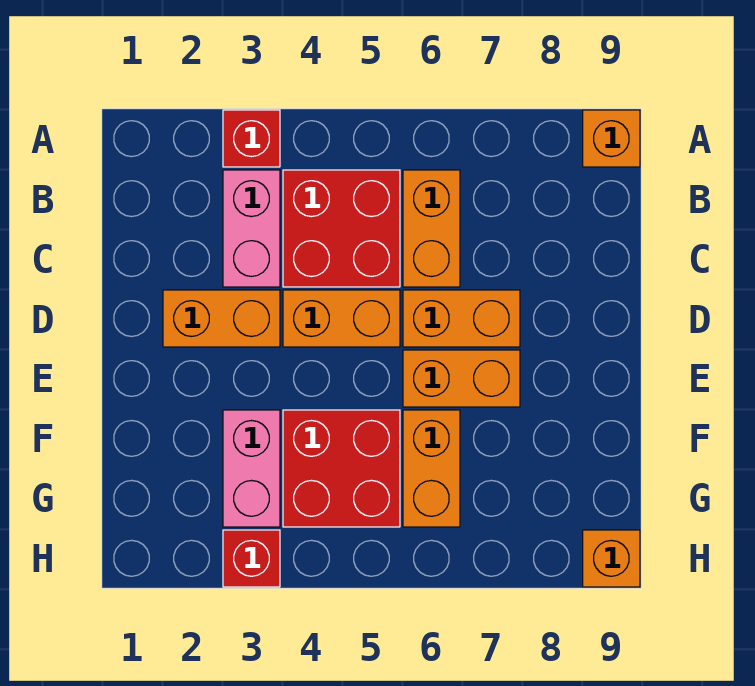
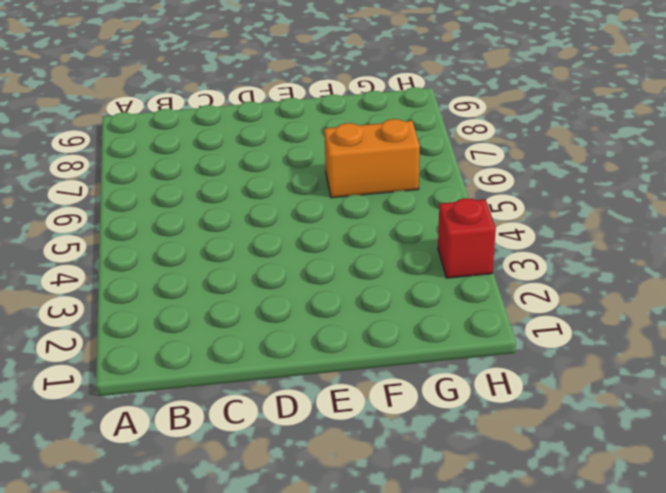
none -> red 1x1 brick [223,110,280,167]
none -> orange 1x1 brick [583,110,640,167]
none -> pink 1x2 brick [223,170,280,287]

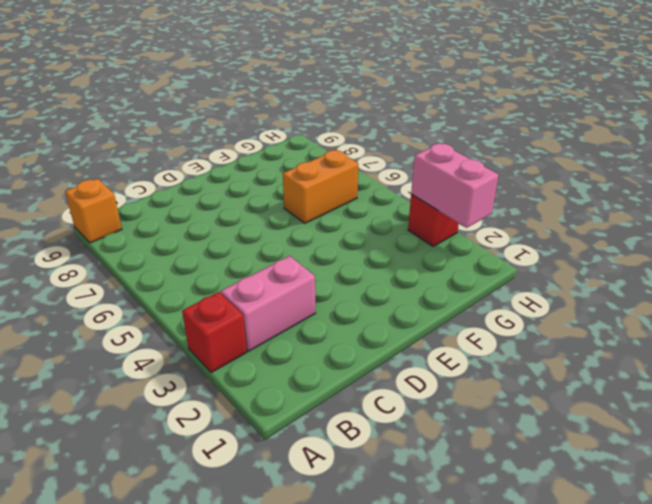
pink 1x2 brick [411,143,498,228] -> pink 1x2 brick turned to [223,410,280,527]
none -> red 2x2 brick [283,170,400,287]
none -> orange 1x2 brick [403,170,460,287]
none -> orange 1x2 brick [163,290,280,347]

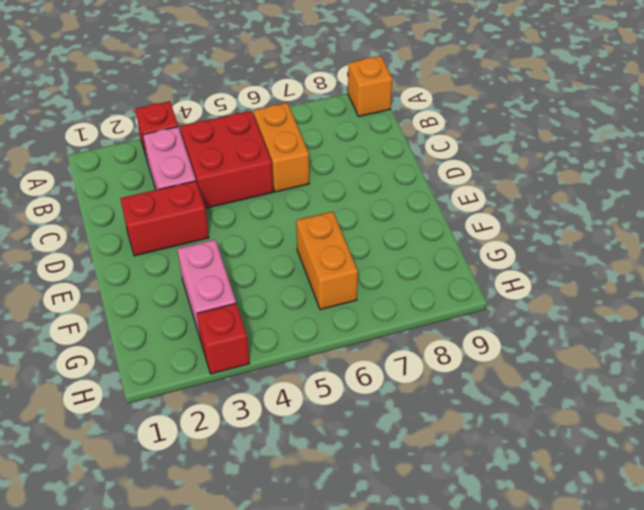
red 1x2 brick [120,181,209,256] -> orange 1x2 brick [163,290,280,347]
none -> orange 1x2 brick [283,290,400,347]
none -> orange 1x2 brick [403,290,520,347]
none -> orange 1x2 brick [403,350,520,407]

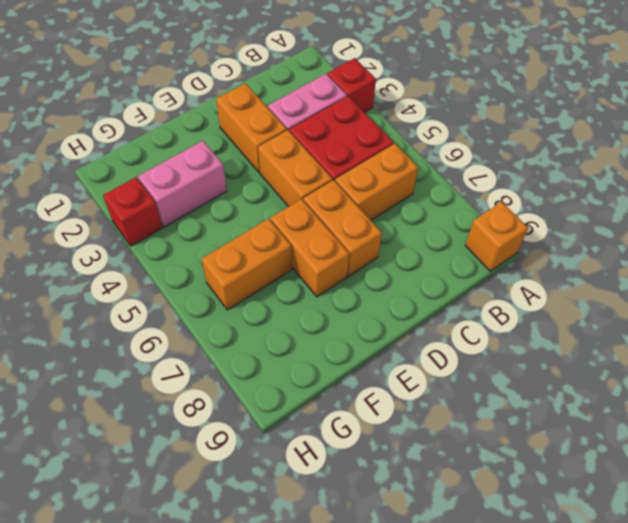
none -> red 2x2 brick [283,410,400,527]
none -> orange 1x1 brick [583,530,640,587]

